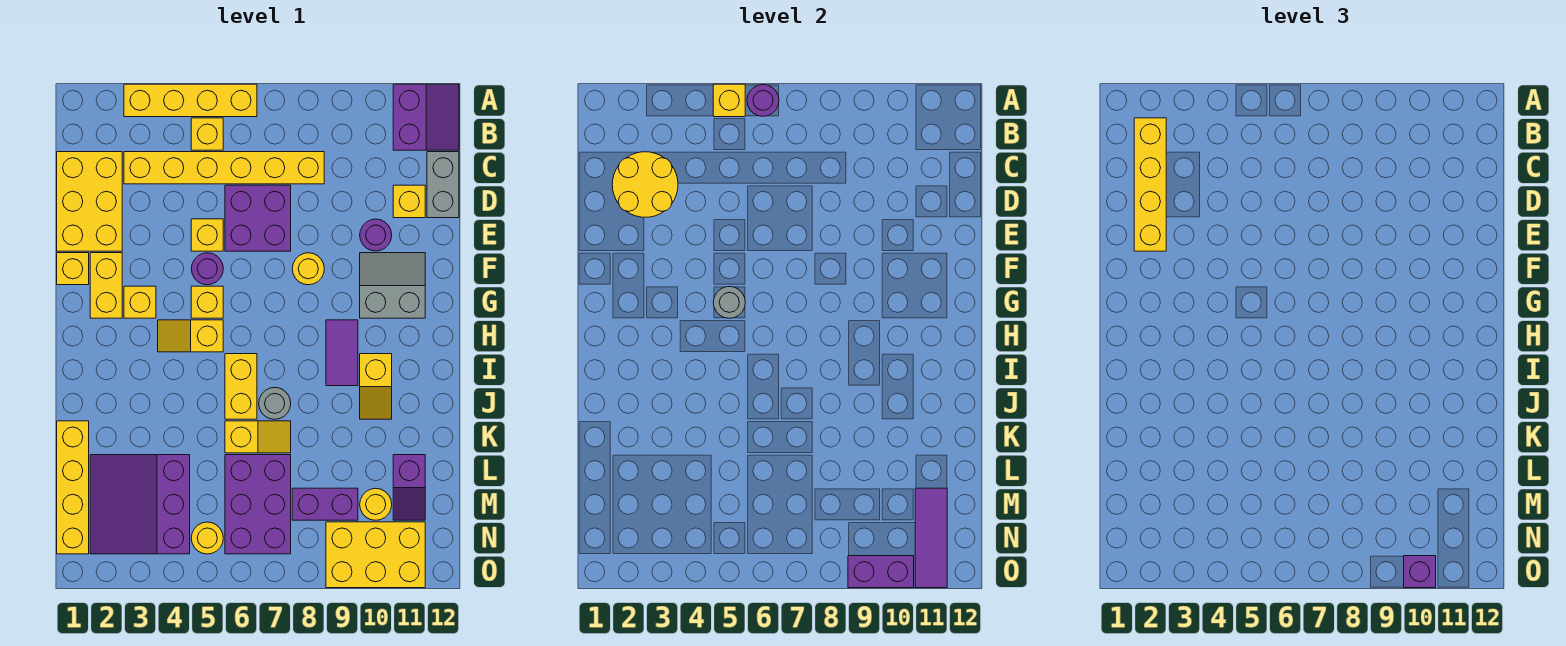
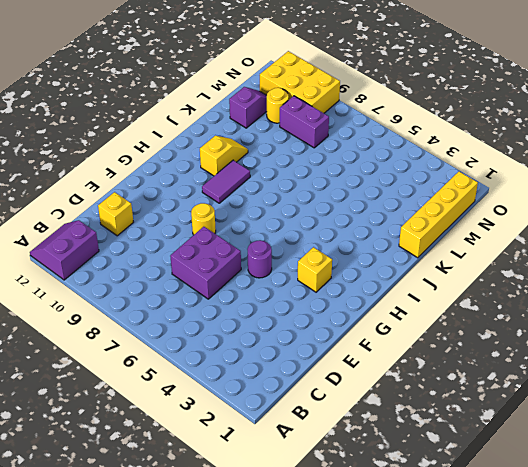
none -> yellow 1x4 brick [124,84,257,117]
none -> yellow 1x1 brick [191,118,223,150]
none -> yellow 2x3 brick [57,152,122,251]
none -> yellow 1x6 brick [124,152,324,184]

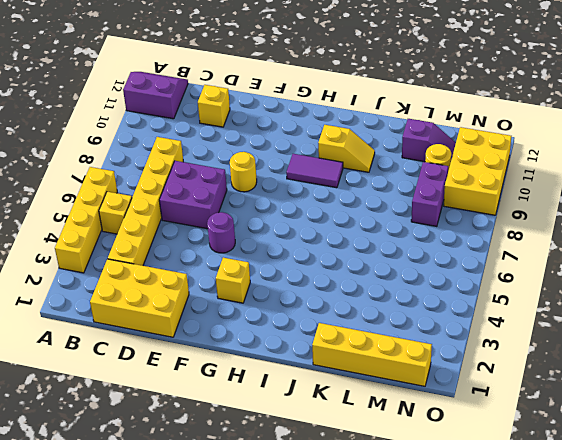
none -> grey 1x2 brick [427,152,459,218]
none -> yellow 1x1 brick [191,219,223,251]
none -> purple 1x1 round brick [360,219,392,251]
none -> yellow 1x1 brick [57,253,89,285]

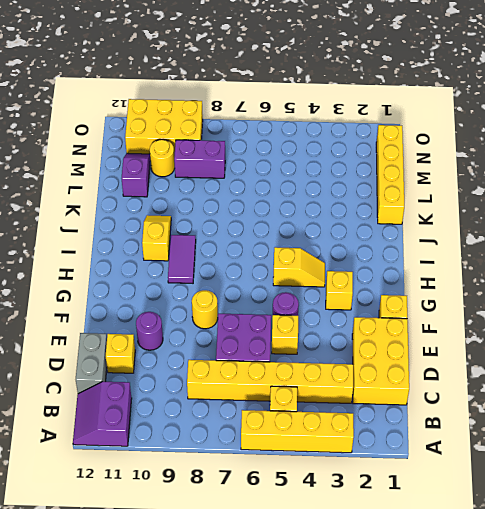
none -> yellow 1x2 brick [90,253,122,318]
none -> grey 2x2 slope [360,253,425,318]
none -> yellow 1x1 brick [191,286,223,318]
none -> yellow 1x2 brick [225,354,257,419]

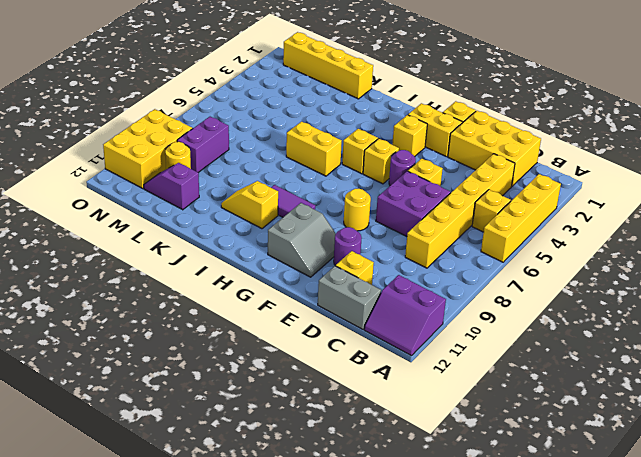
none -> grey 1x1 round brick [259,387,291,419]
none -> yellow 1x2 slope [225,421,291,453]
none -> purple 3x3 slope [90,455,190,554]
none -> purple 2x3 brick [225,455,291,554]

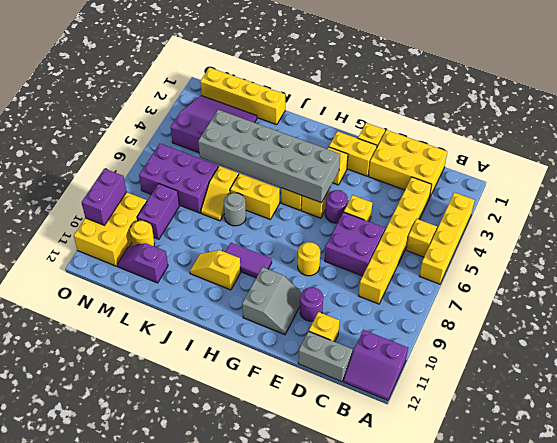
grey 2x6 brick [198,110,340,203] -> grey 1x1 round brick [713,286,745,318]
none -> yellow 1x1 round brick [191,522,223,554]
none -> yellow 1x1 brick [713,84,745,117]
none -> purple 1x1 round brick [747,85,779,116]
none -> yellow 2x2 round brick [612,152,678,217]

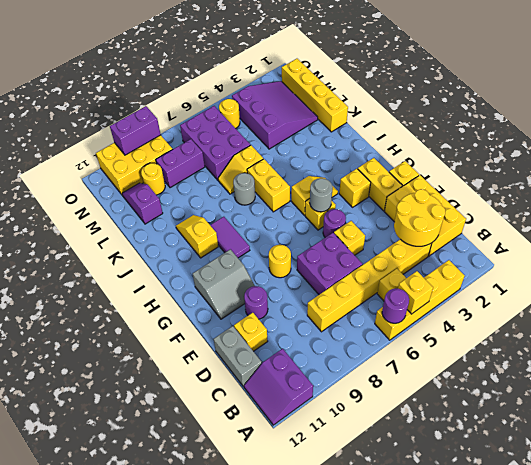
none -> purple 1x3 tile [915,488,947,588]
none -> yellow 1x4 brick [1134,118,1166,251]
none -> purple 1x1 brick [1404,556,1436,588]

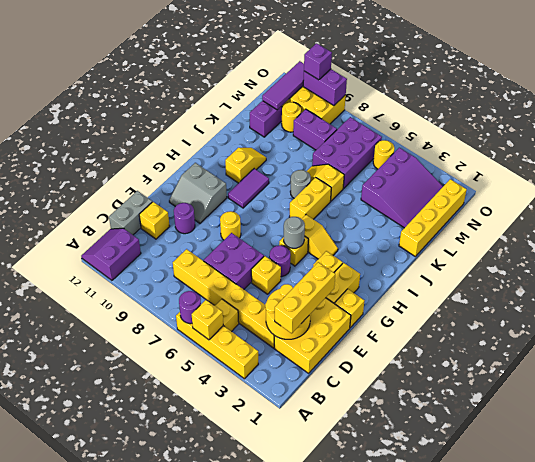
yellow 1x3 brick [275,262,335,333] -> yellow 1x4 brick [1134,118,1166,251]

